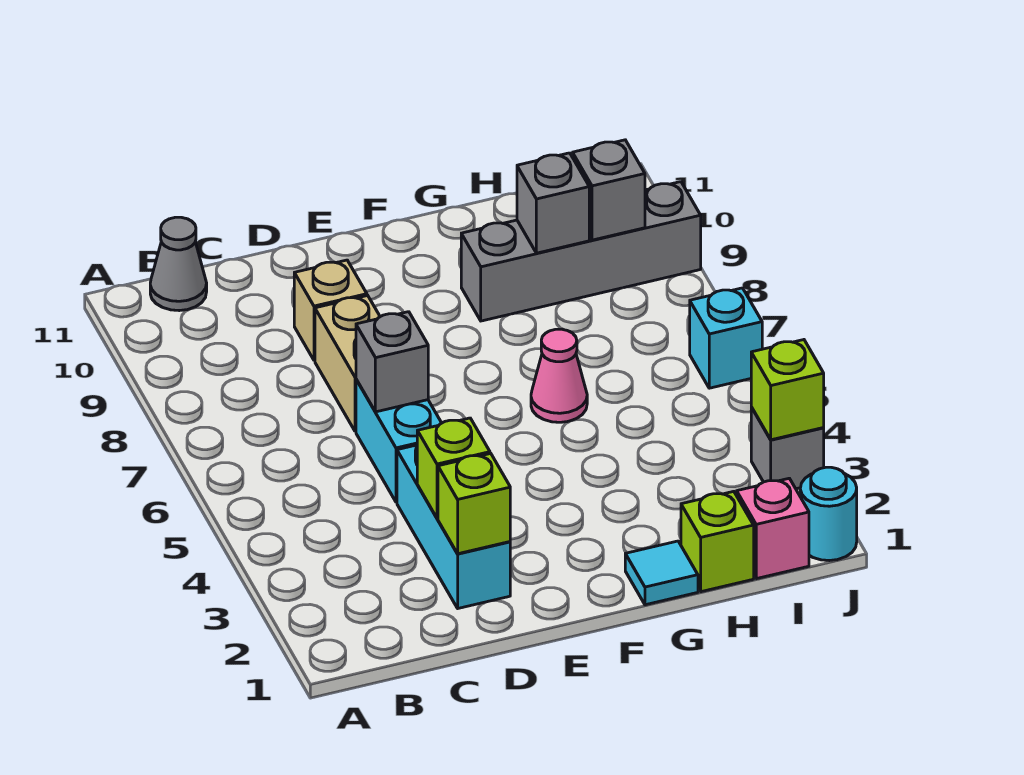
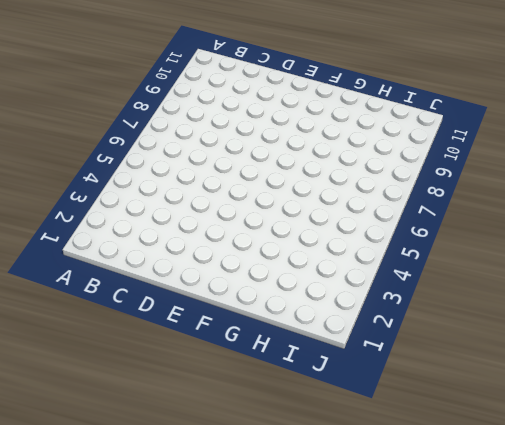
none -> grey 1x1 cone [150,217,207,311]
none -> cyan 1x3 brick [397,445,510,608]
none -> cyan 1x2 brick [356,379,441,502]

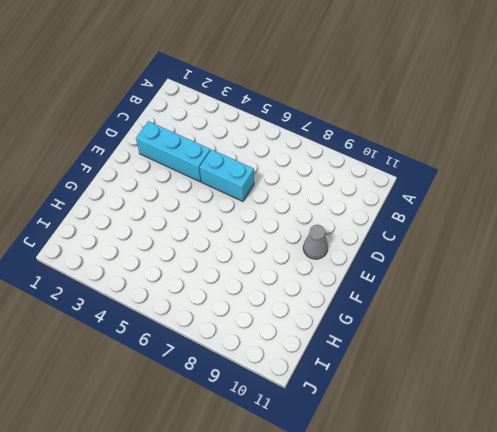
grey 1x1 cone [303,225,328,259] -> grey 1x1 cone moved to [150,217,207,311]
none -> tan 1x2 brick [315,296,380,431]
none -> tan 1x1 brick [294,260,367,360]
none -> cyan 1x1 tile [625,541,698,605]

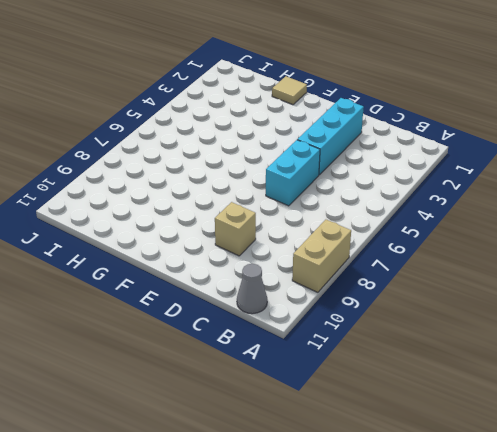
tan 1x2 brick [292,220,351,292] -> tan 1x2 brick moved to [315,296,380,431]
tan 1x1 tile [272,76,307,105] -> cyan 1x1 tile [625,541,698,605]
none -> pink 1x1 cone [531,329,587,422]
none -> grey 1x4 brick [461,182,701,321]
none -> lime 1x1 brick [681,491,754,592]

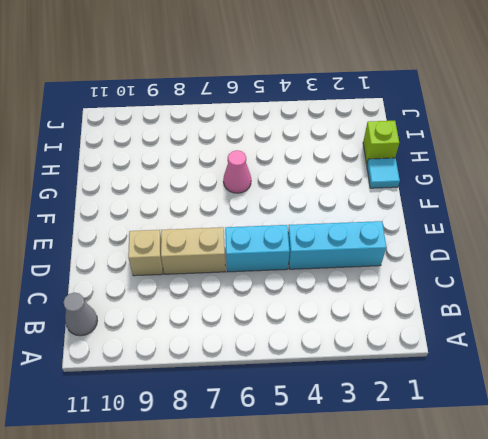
none -> grey 1x4 brick [461,182,701,321]
none -> pink 1x1 brick [737,478,809,579]
none -> cyan 1x1 round brick [800,467,857,561]

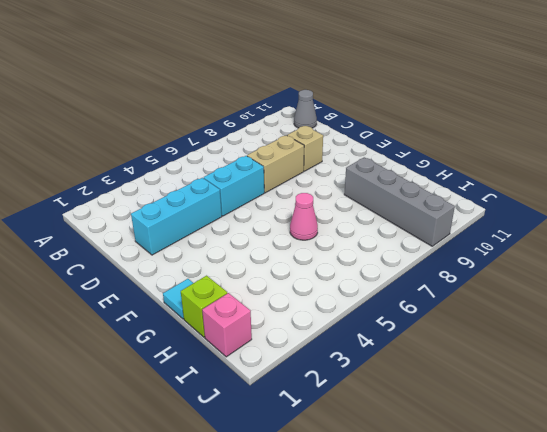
none -> cyan 1x1 round brick [800,467,857,561]
none -> grey 1x1 brick [751,407,824,489]
none -> cyan 1x1 brick [690,288,762,388]

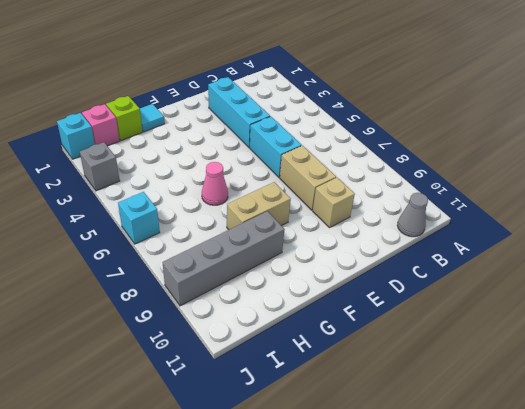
tan 1x2 brick [227,182,291,230] -> none
cyan 1x1 brick [57,113,95,159] -> cyan 1x1 round brick [800,467,857,561]
none -> lime 1x1 brick [438,453,510,554]
none -> lime 1x1 brick [417,418,490,518]
none -> grey 1x1 brick [356,312,428,412]

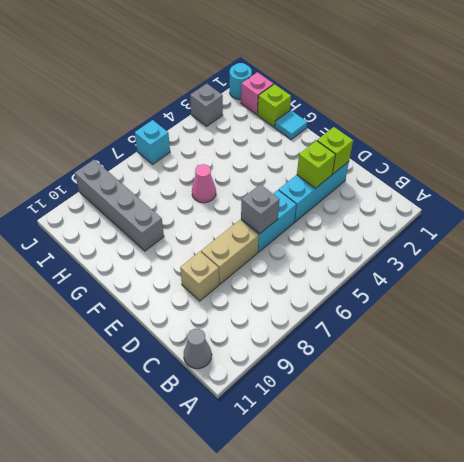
none -> grey 1x1 brick [517,153,589,253]
none -> grey 1x1 brick [573,140,645,240]
none -> lime 1x1 brick [751,340,824,440]

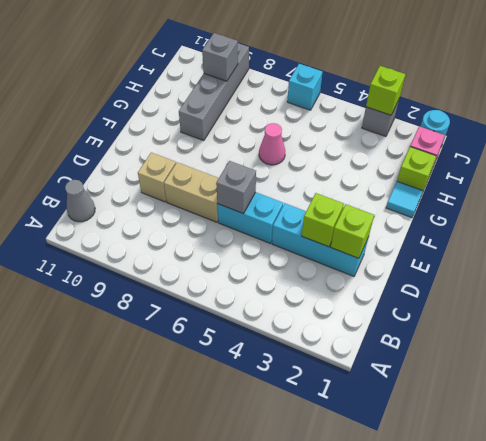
none -> grey 1x1 brick [517,153,589,253]

